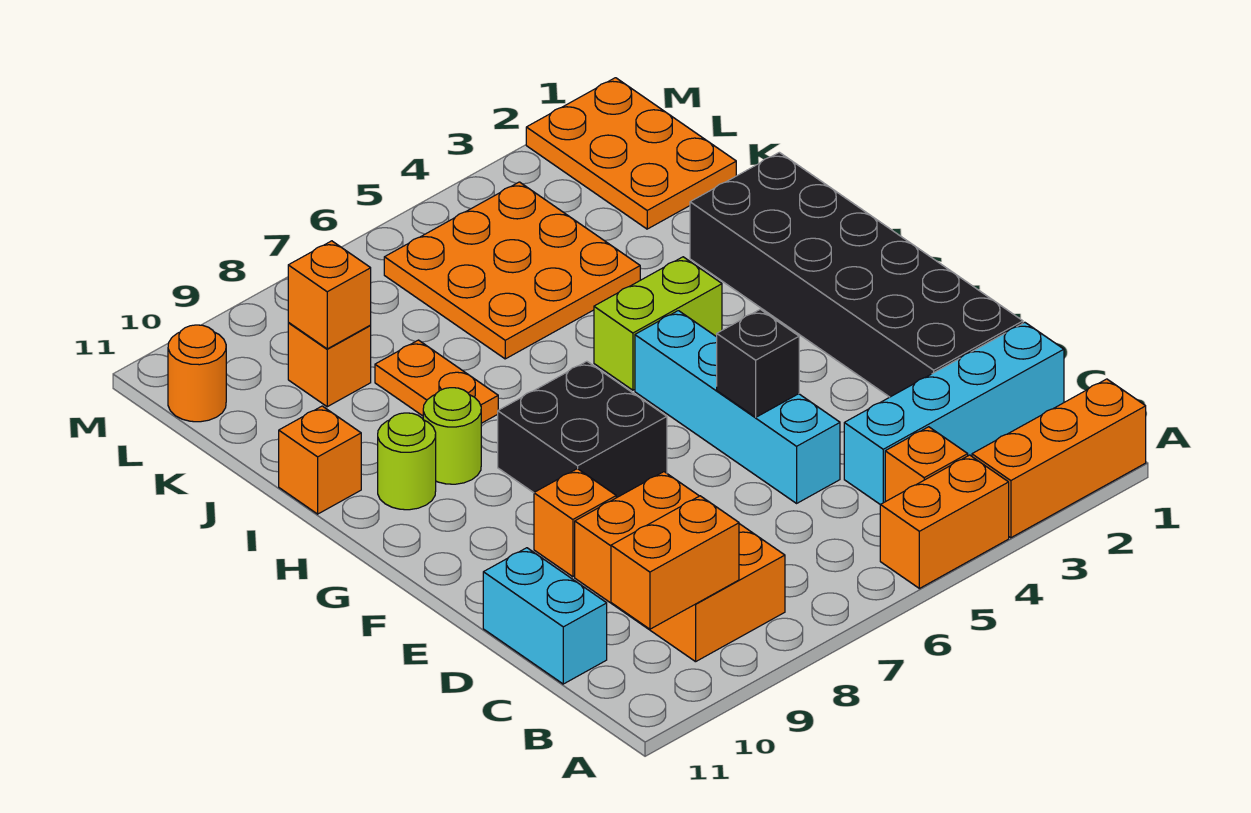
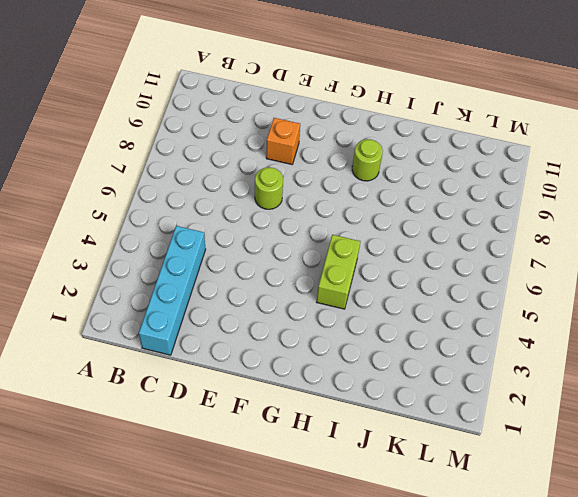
lime 1x1 round brick [255,167,283,209] -> lime 1x1 round brick moved to [378,413,436,510]
none -> orange 1x3 brick [972,379,1146,538]
none -> orange 1x2 brick [880,455,1009,588]
none -> orange 1x1 brick [885,427,968,502]

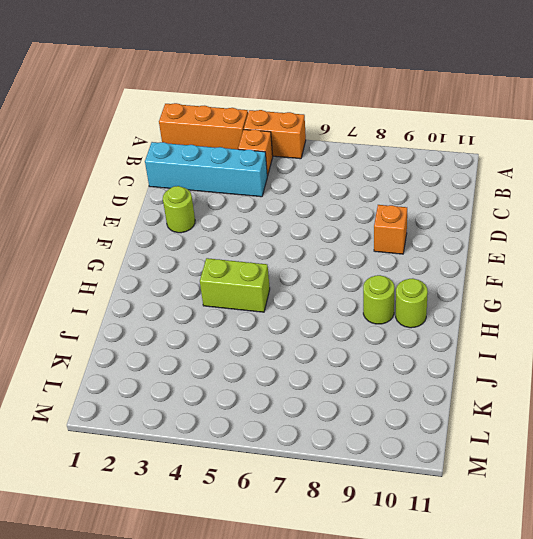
lime 1x1 round brick [163,186,195,233] -> black 2x6 brick [690,152,1023,397]
none -> orange 2x3 brick [575,472,785,662]
none -> cyan 1x2 brick [483,548,607,684]
none -> cyan 1x4 brick [635,311,840,503]

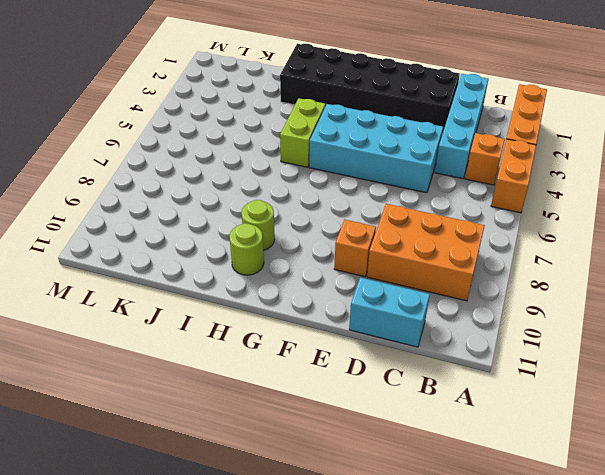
cyan 2x4 brick [309,104,443,193] -> cyan 1x4 brick [635,311,840,503]
none -> black 2x2 brick [498,361,667,498]
none -> orange 1x2 plate [375,340,498,423]
none -> orange 1x1 brick [279,406,361,514]

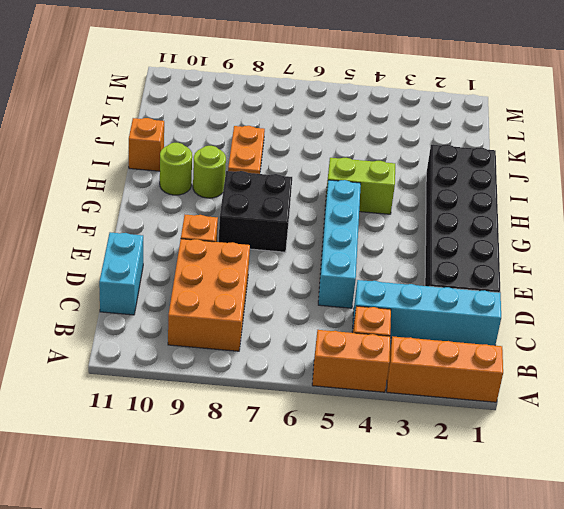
none -> orange 3x3 plate [384,182,640,359]
none -> orange 2x3 plate [526,78,736,229]
none -> orange 1x1 brick [288,323,371,407]

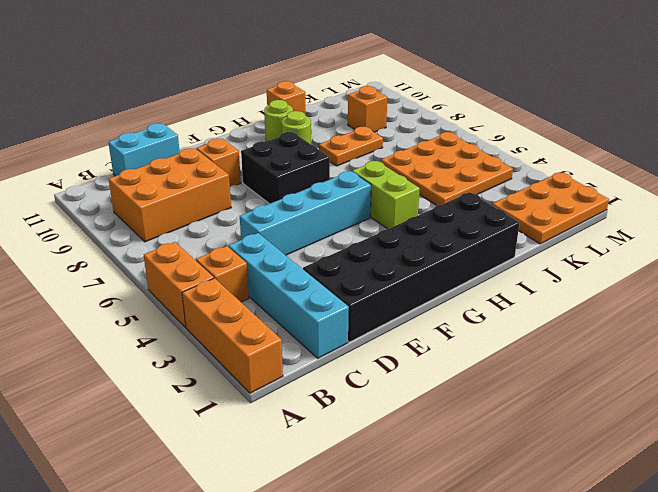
none -> orange 1x1 round brick [168,325,226,422]
none -> orange 1x2 brick [611,496,739,629]
none -> black 1x1 brick [717,309,799,417]

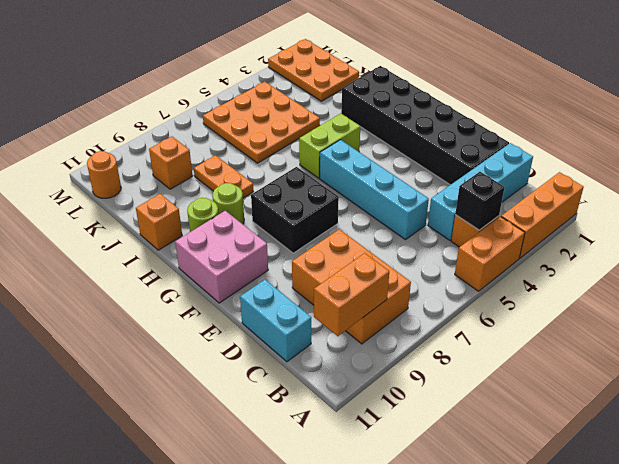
black 1x1 brick [455,172,504,230] -> black 1x1 brick moved to [717,309,799,417]
pink 2x2 brick [175,211,268,303] -> none
none -> orange 1x1 brick [534,469,616,577]
none -> orange 1x1 brick [288,241,371,349]

